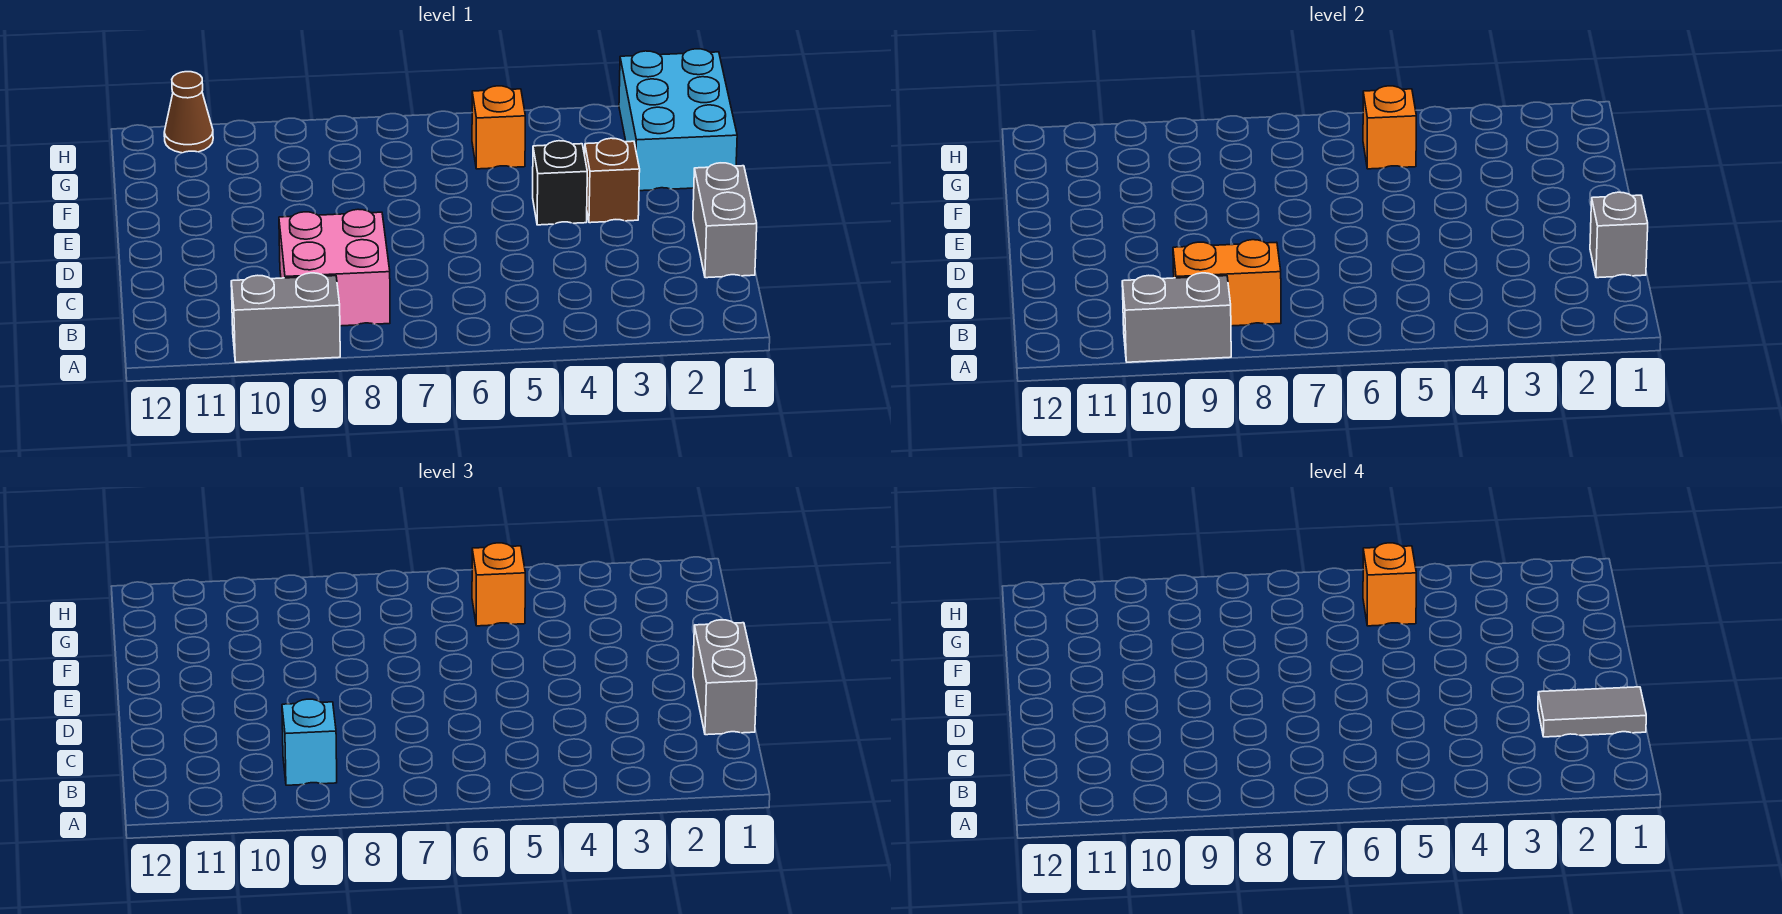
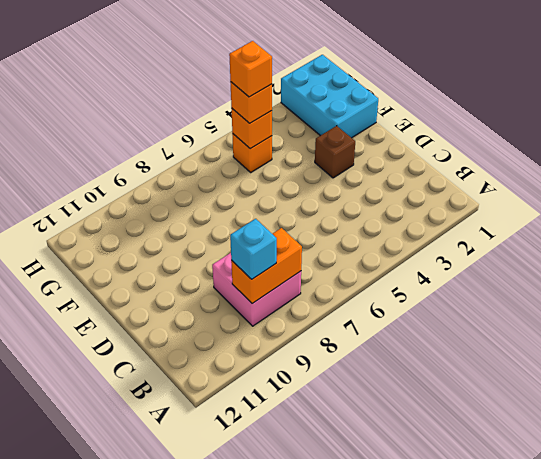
none -> grey 1x2 brick [231,273,340,362]
none -> grey 1x2 brick [693,163,757,278]
none -> black 1x1 brick [533,141,587,225]

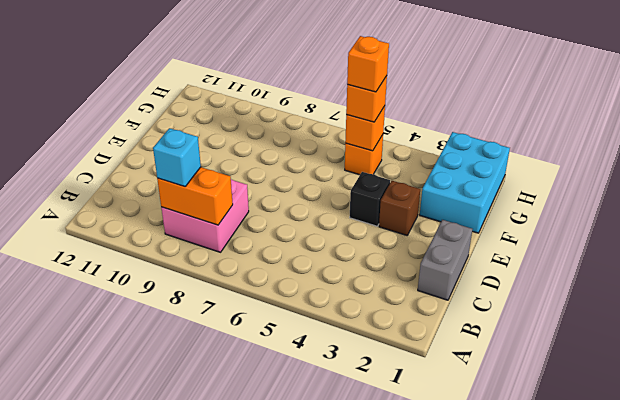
none -> grey 1x2 brick [231,273,340,362]
none -> brown 1x1 cone [164,72,213,153]
none -> grey 1x2 brick [1122,273,1231,362]

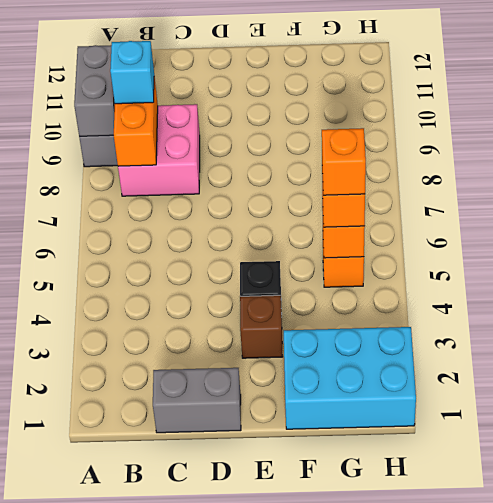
none -> brown 1x1 cone [164,72,213,153]
none -> grey 1x1 brick [1590,192,1648,278]
none -> grey 1x2 brick [693,620,757,735]

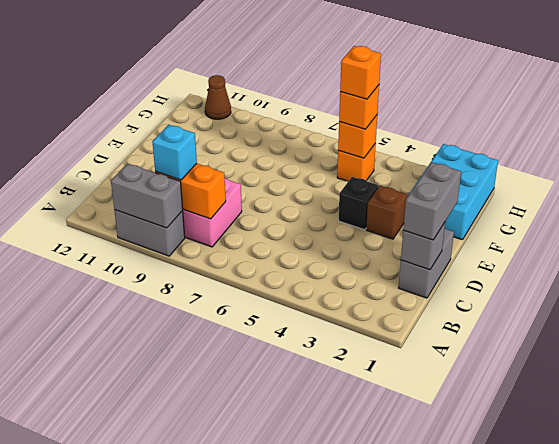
none -> grey 1x2 tile [1538,687,1646,737]

